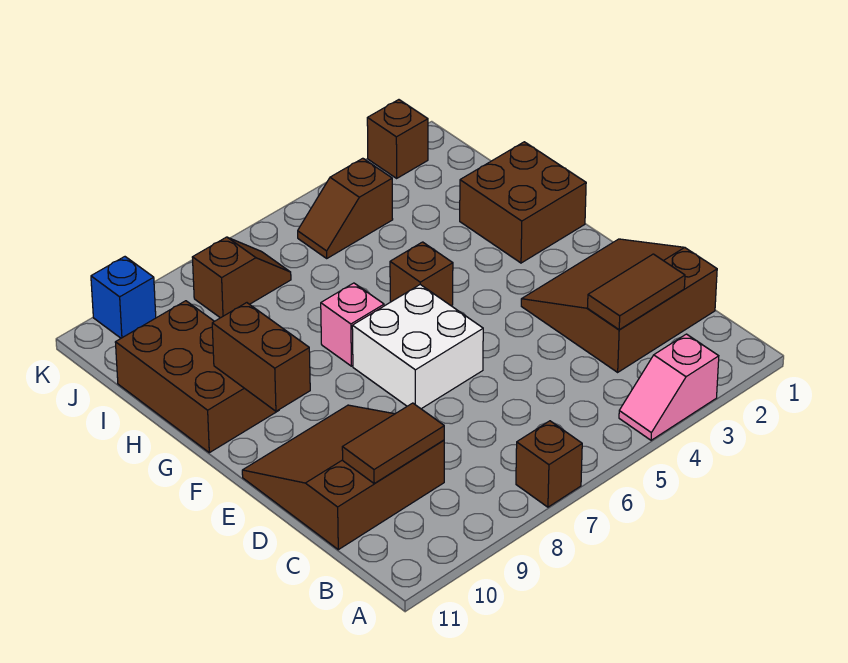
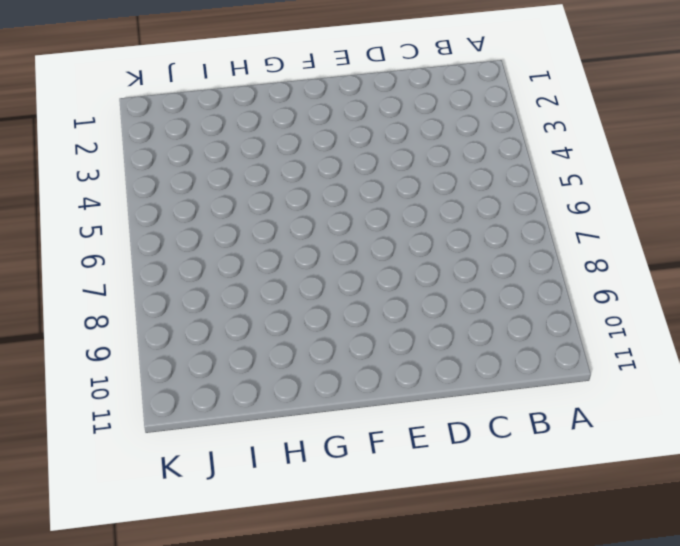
none -> pink 1x2 slope [619,334,719,440]
none -> brown 1x1 brick [516,421,582,507]
none -> brown 3x3 slope [521,239,717,372]

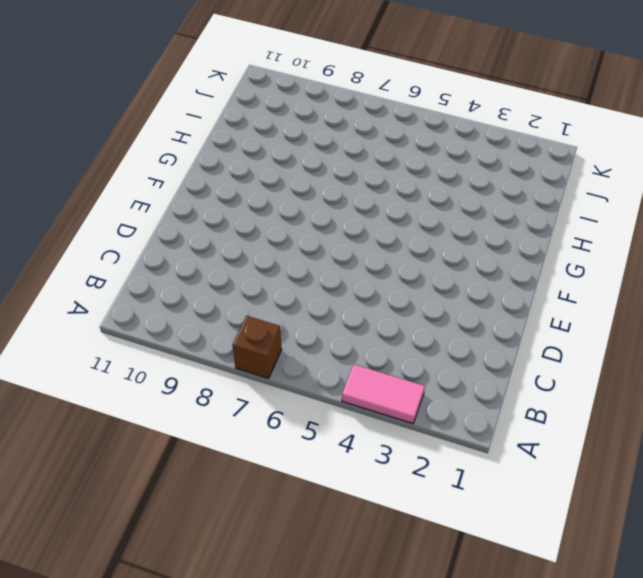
pink 1x2 tile [342,365,425,424] -> pink 1x2 slope [619,334,719,440]
none -> brown 3x3 slope [521,239,717,372]
none -> brown 3x3 slope [242,405,444,550]
none -> white 2x2 brick [352,285,483,409]

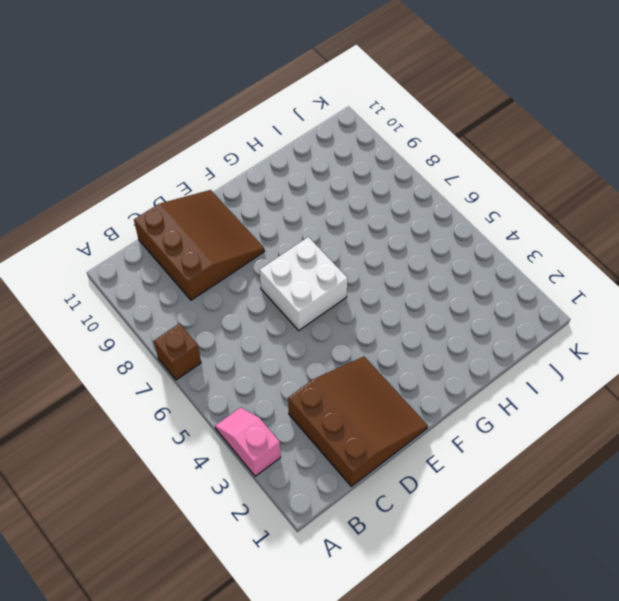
none -> brown 2x2 brick [460,142,586,263]
none -> brown 1x1 brick [390,242,453,306]
none -> pink 1x1 brick [321,283,384,366]

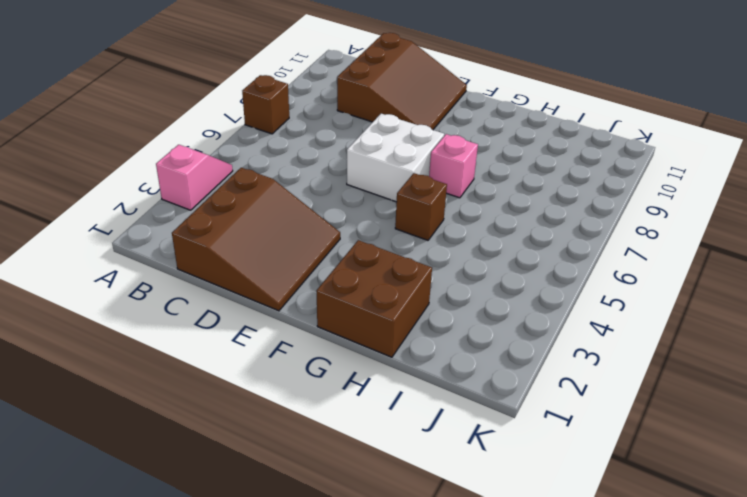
none -> brown 2x3 brick [115,301,279,453]
none -> brown 1x2 slope [298,158,393,258]
none -> brown 1x2 slope [192,237,291,318]

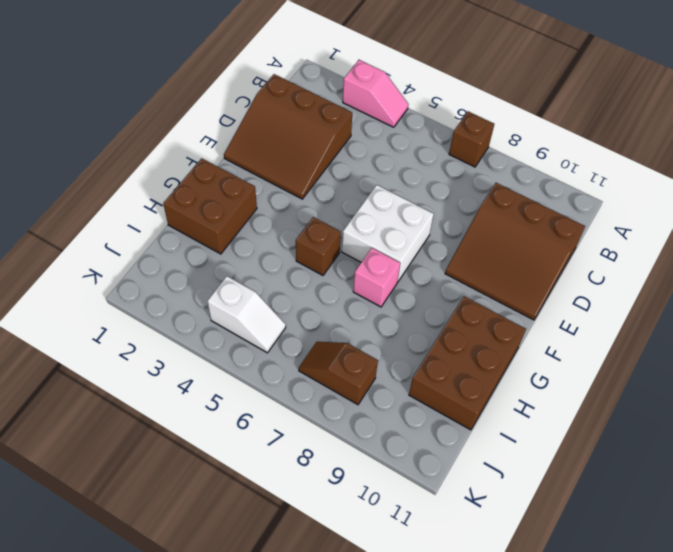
white 1x2 slope [207,276,286,353] -> brown 1x2 slope [298,158,393,258]
none -> brown 1x1 brick [367,100,428,178]
none -> blue 1x1 brick [91,257,156,338]
none -> brown 1x2 tile [588,254,685,330]

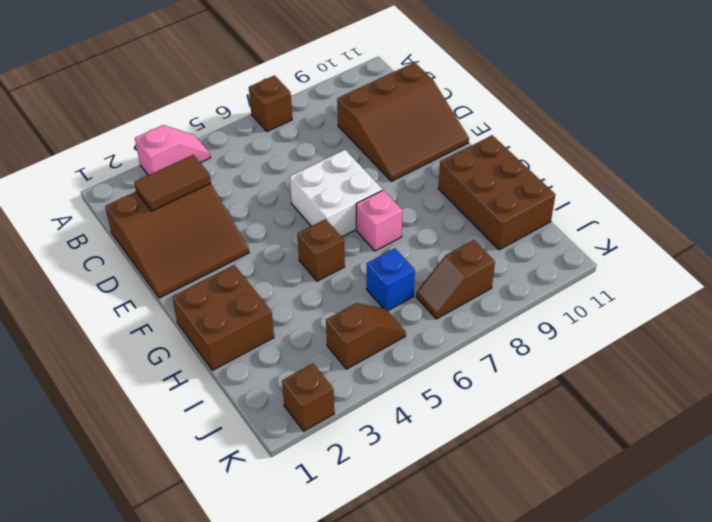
blue 1x1 brick [367,248,415,311] -> blue 1x1 brick moved to [91,257,156,338]
none -> brown 1x2 tile [342,403,444,484]
none -> brown 1x2 brick [212,303,310,411]

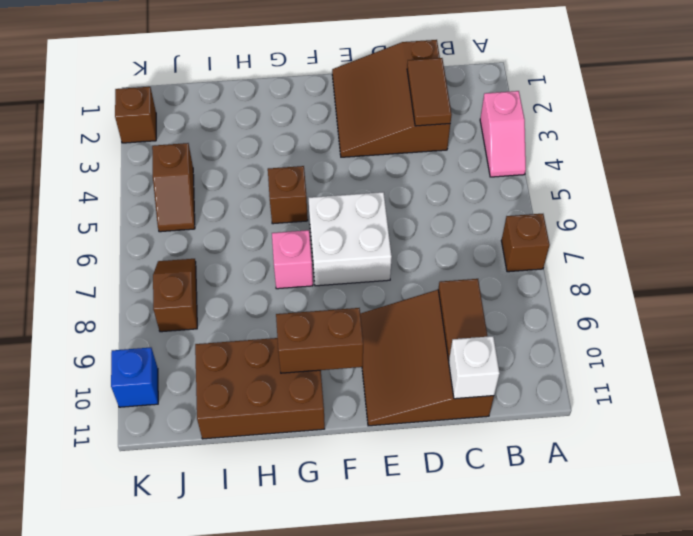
white 1x1 brick [449,336,500,399] -> none
none -> brown 2x2 brick [460,142,586,263]

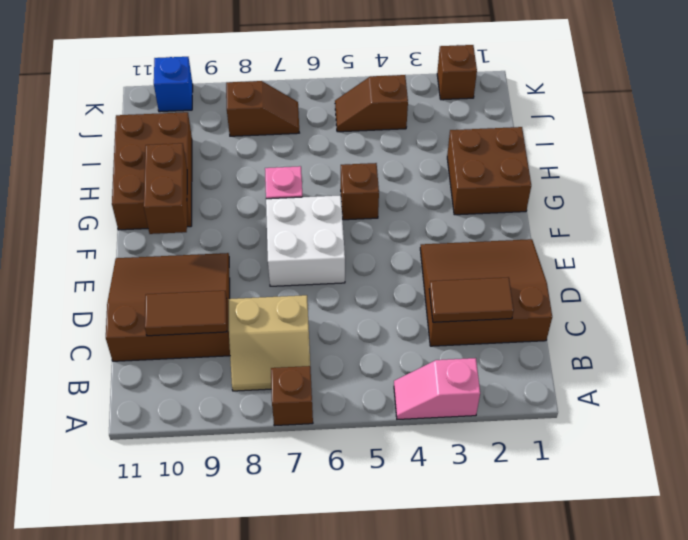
tan 2x2 slope [229,295,310,391] -> none

